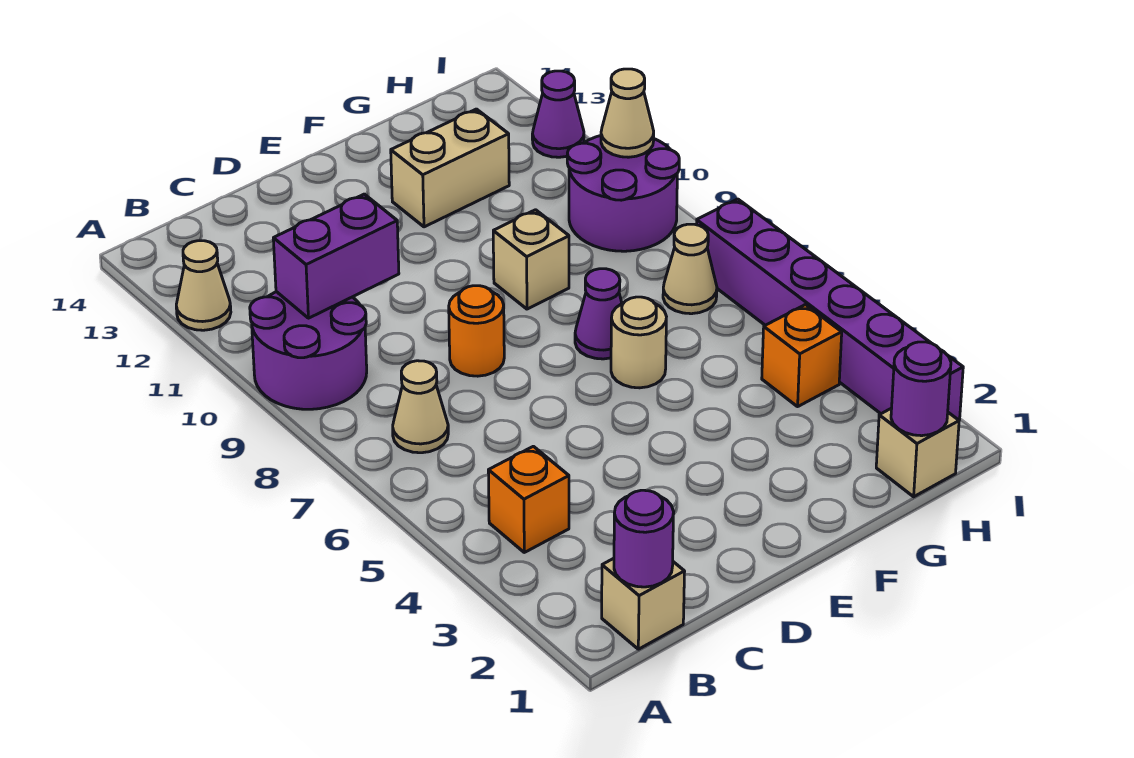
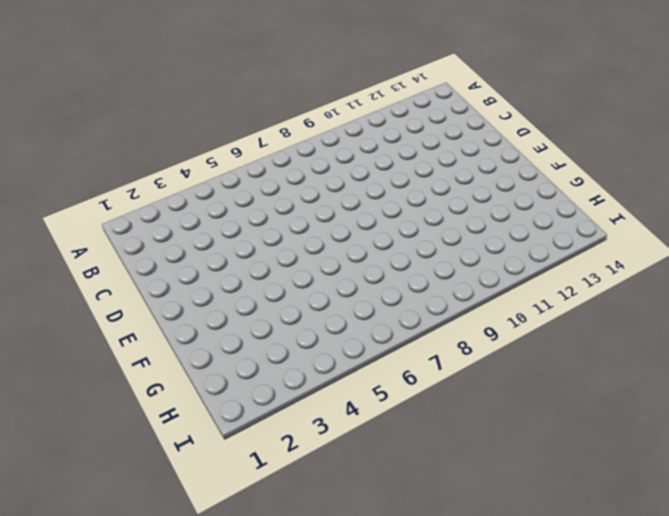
none -> purple 2x2 round brick [250,292,367,409]
none -> tan 1x1 cone [176,241,231,330]
none -> tan 1x1 brick [602,558,685,649]

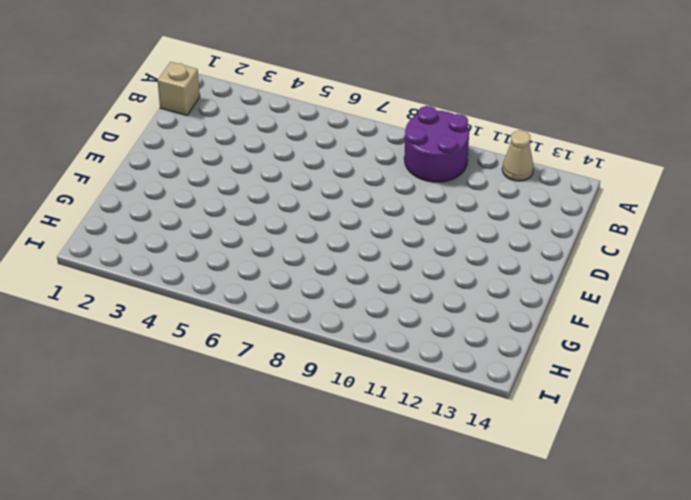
none -> orange 1x1 brick [488,446,569,552]
none -> tan 1x1 cone [393,361,448,453]
none -> orange 1x1 round brick [449,286,504,376]

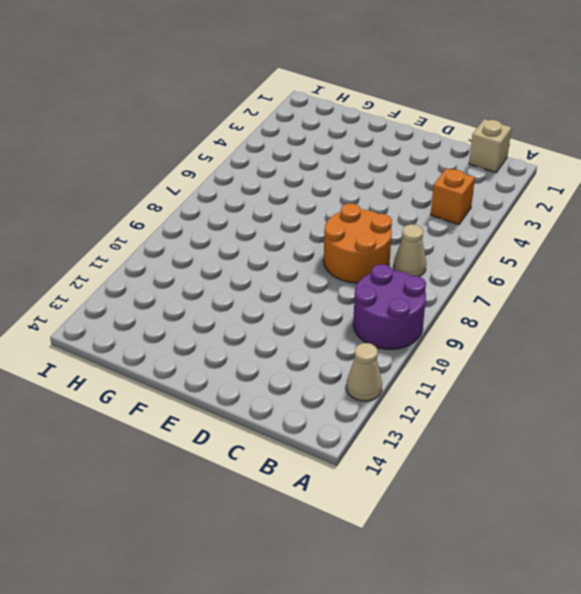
orange 2x2 round brick [324,203,392,283] -> orange 1x1 round brick [449,286,504,376]
none -> tan 1x1 round brick [611,297,666,388]
none -> purple 1x1 cone [575,269,622,359]
none -> tan 1x1 brick [493,210,569,309]

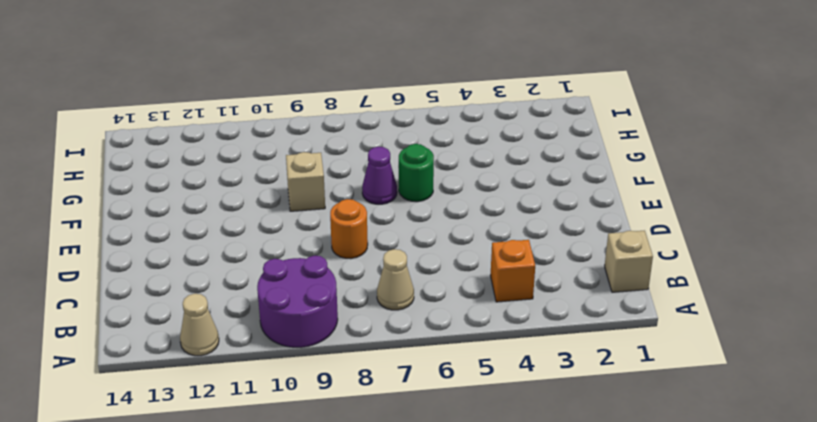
green 1x1 round brick [399,144,434,202] -> tan 1x1 round brick [611,297,666,388]
none -> tan 1x2 brick [391,109,509,227]
none -> tan 1x1 brick [876,408,959,497]
none -> orange 1x1 brick [762,305,842,407]

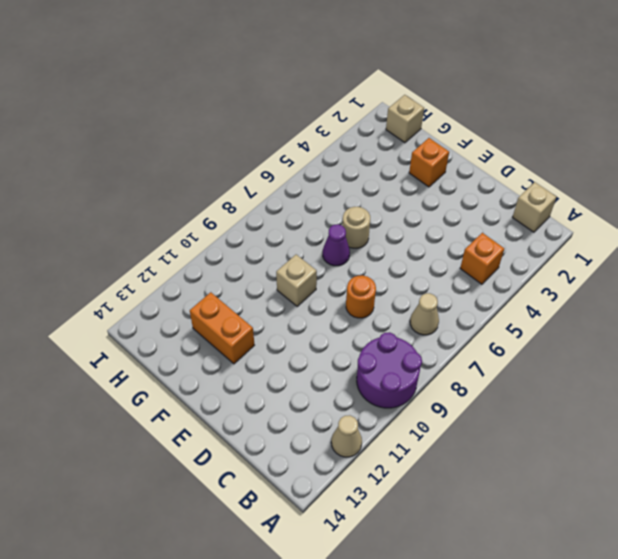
orange 1x1 brick [409,138,449,187] -> orange 1x1 brick moved to [762,305,842,407]
orange 1x2 brick [190,292,254,364] -> tan 1x2 brick [391,109,509,227]
none -> tan 1x1 cone [663,224,717,314]
none -> purple 2x2 round brick [567,136,679,251]
none -> purple 1x6 brick [696,199,963,420]

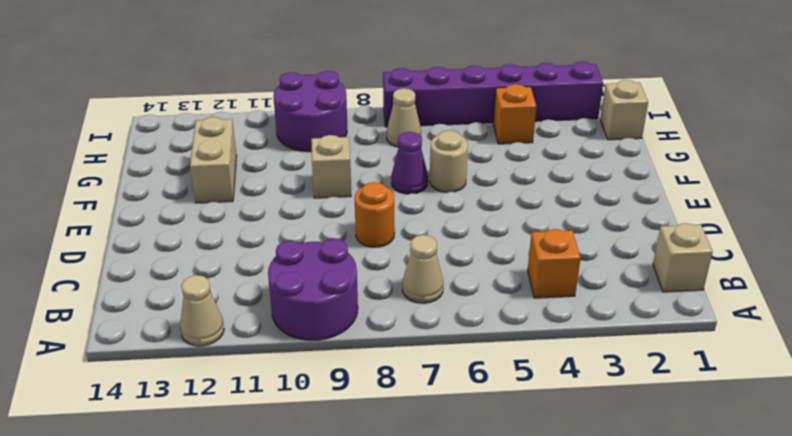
none -> purple 1x1 cone [532,71,584,157]
none -> purple 1x1 round brick [614,490,674,587]
none -> purple 1x2 brick [273,194,399,318]

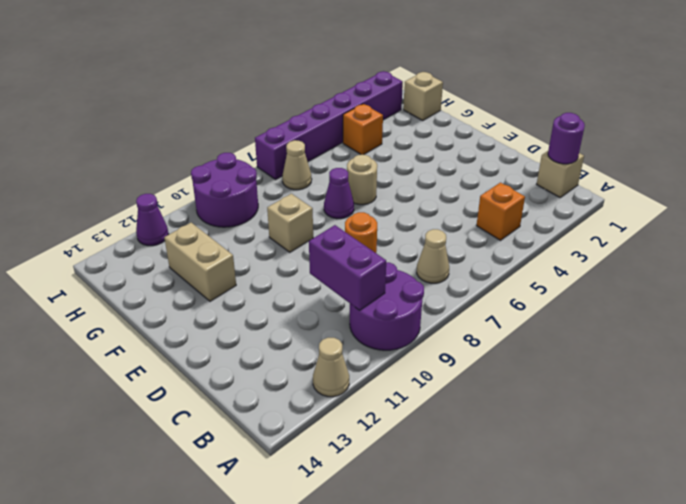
none -> purple 1x1 round brick [891,342,951,436]
none -> tan 1x1 cone [601,69,654,157]

